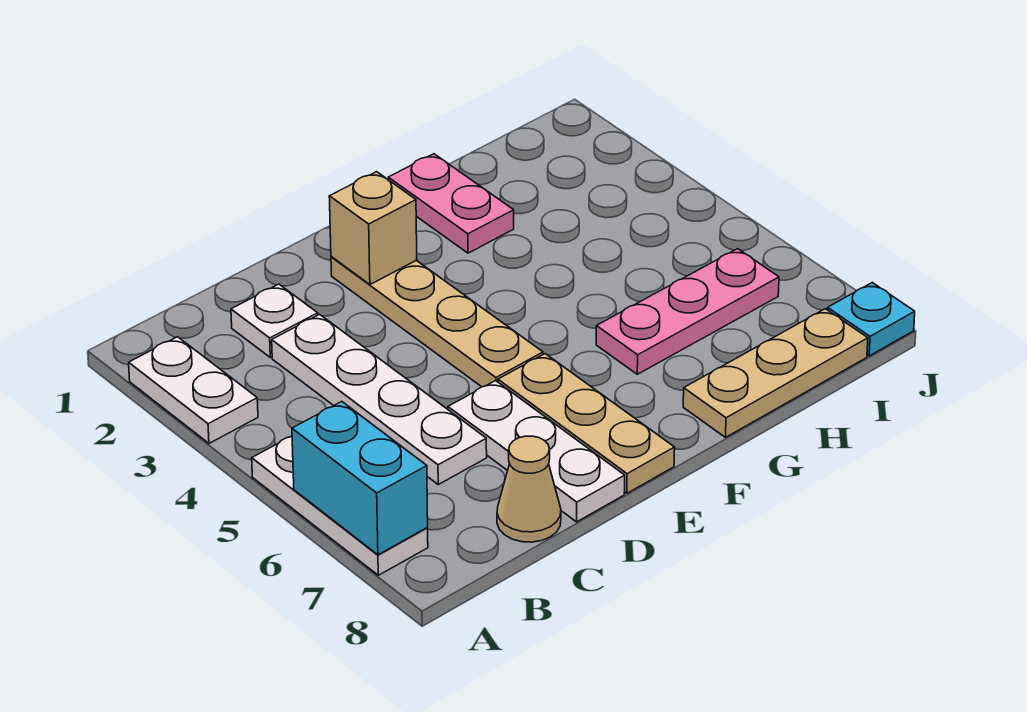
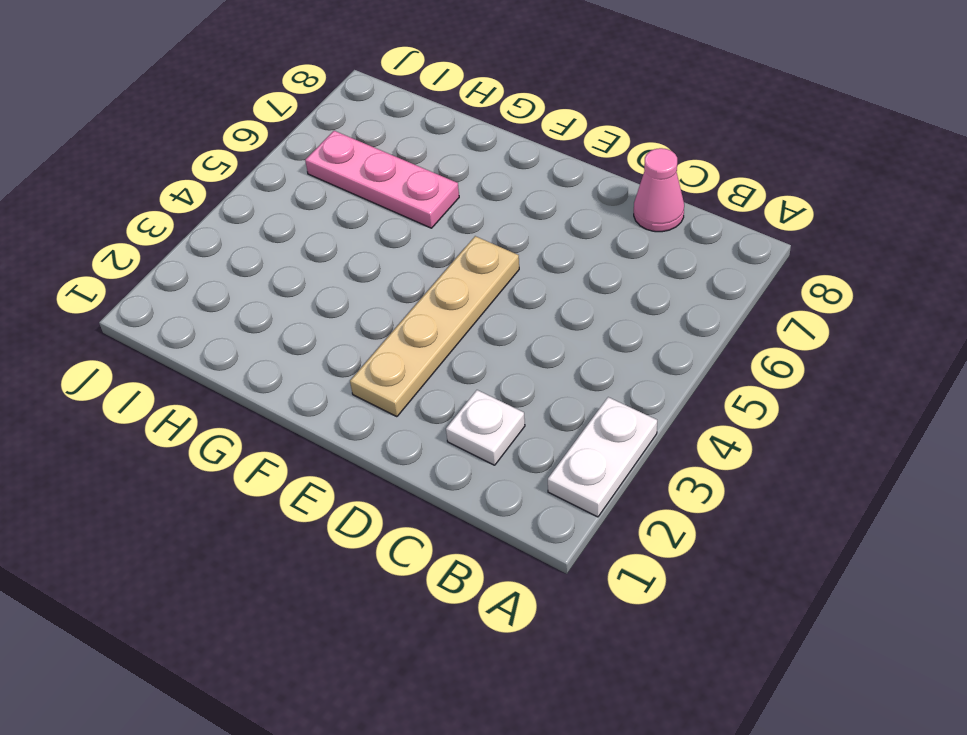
pink 1x1 cone [634,148,684,232] -> tan 1x1 cone [497,436,561,542]
none -> white 1x3 plate [252,436,428,575]
none -> white 1x4 plate [272,314,487,484]
none -> white 1x3 plate [448,381,625,522]

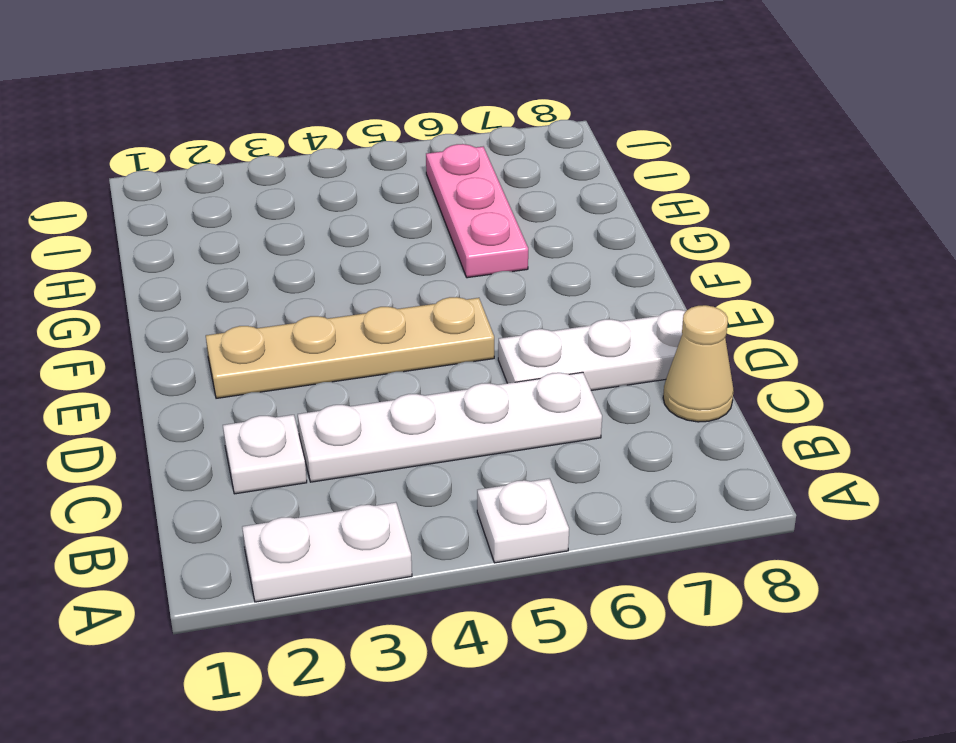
white 1x1 plate [477,479,569,563] -> white 1x3 plate [252,436,428,575]
none -> tan 1x3 plate [498,354,675,493]
none -> pink 1x2 plate [388,154,514,253]
none -> tan 1x3 plate [683,309,868,437]

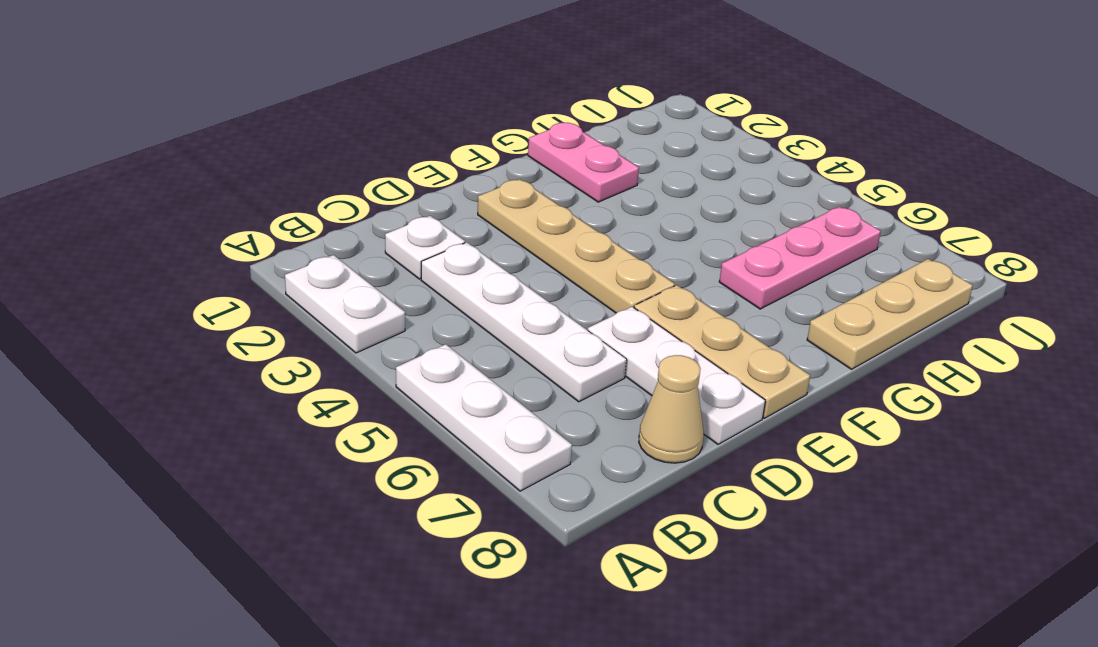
none -> cyan 1x1 plate [828,283,915,356]
none -> cyan 1x2 brick [292,402,428,555]
none -> tan 1x1 brick [329,172,417,284]

